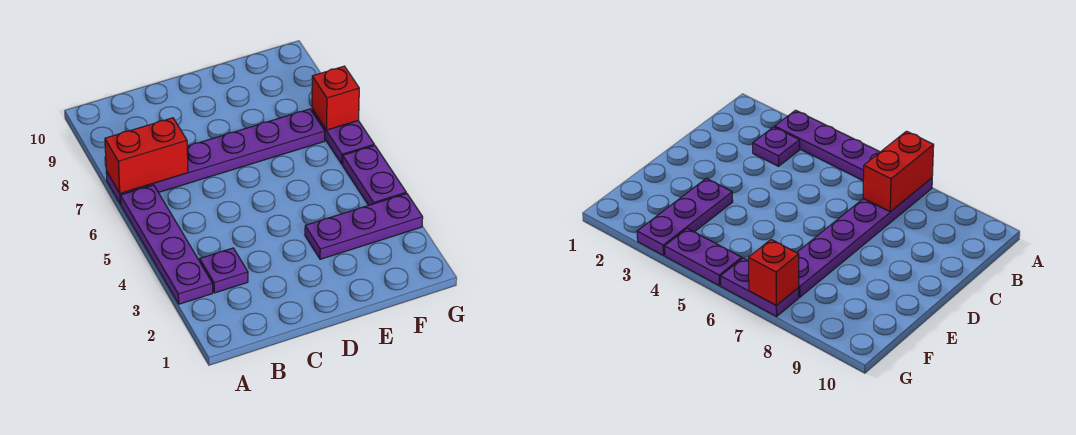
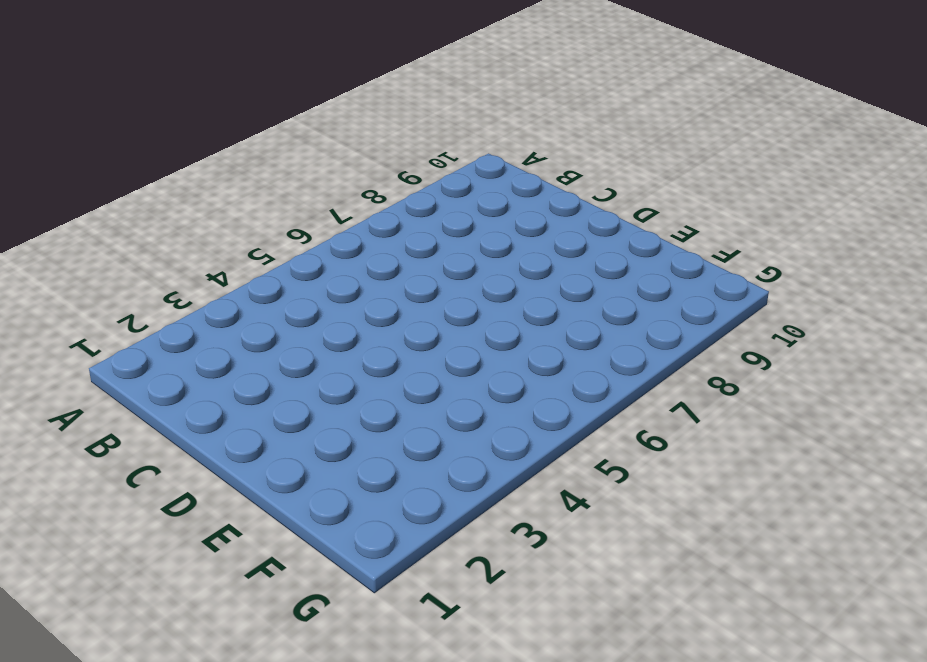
none -> purple 1x4 plate [121,185,213,304]
none -> purple 1x6 plate [106,109,325,204]

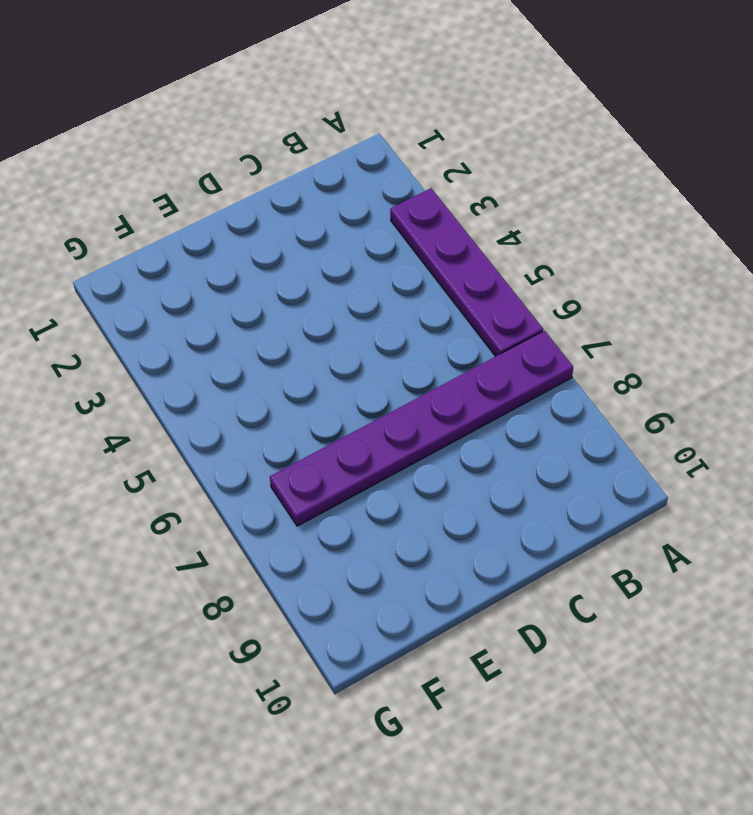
none -> purple 1x1 plate [200,248,248,293]
none -> purple 1x3 plate [305,193,423,259]

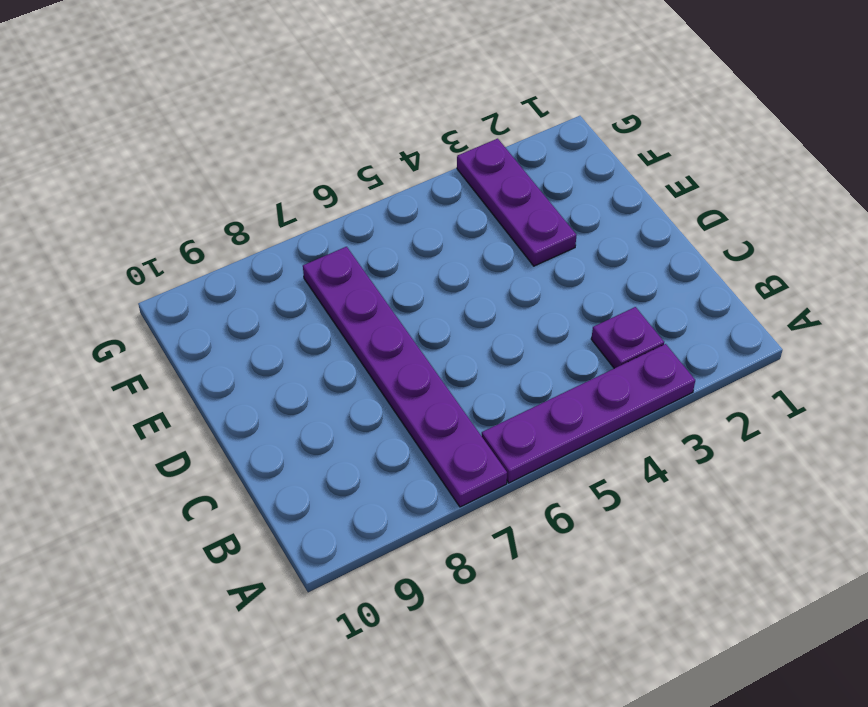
none -> purple 1x2 plate [343,145,406,205]
none -> purple 1x2 plate [312,109,374,164]

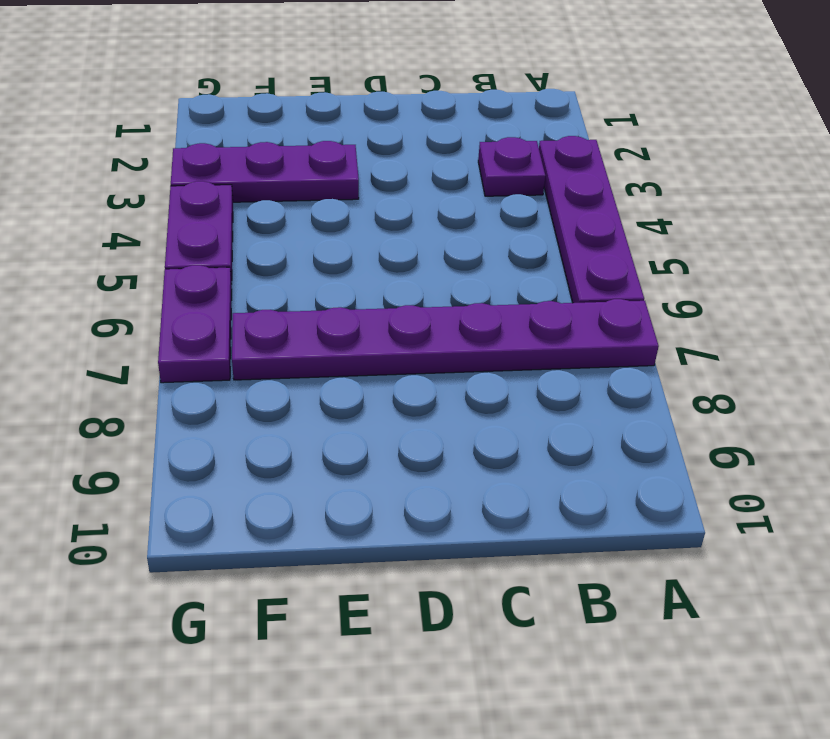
none -> red 1x2 brick [105,118,188,193]
none -> red 1x1 brick [312,66,359,130]

